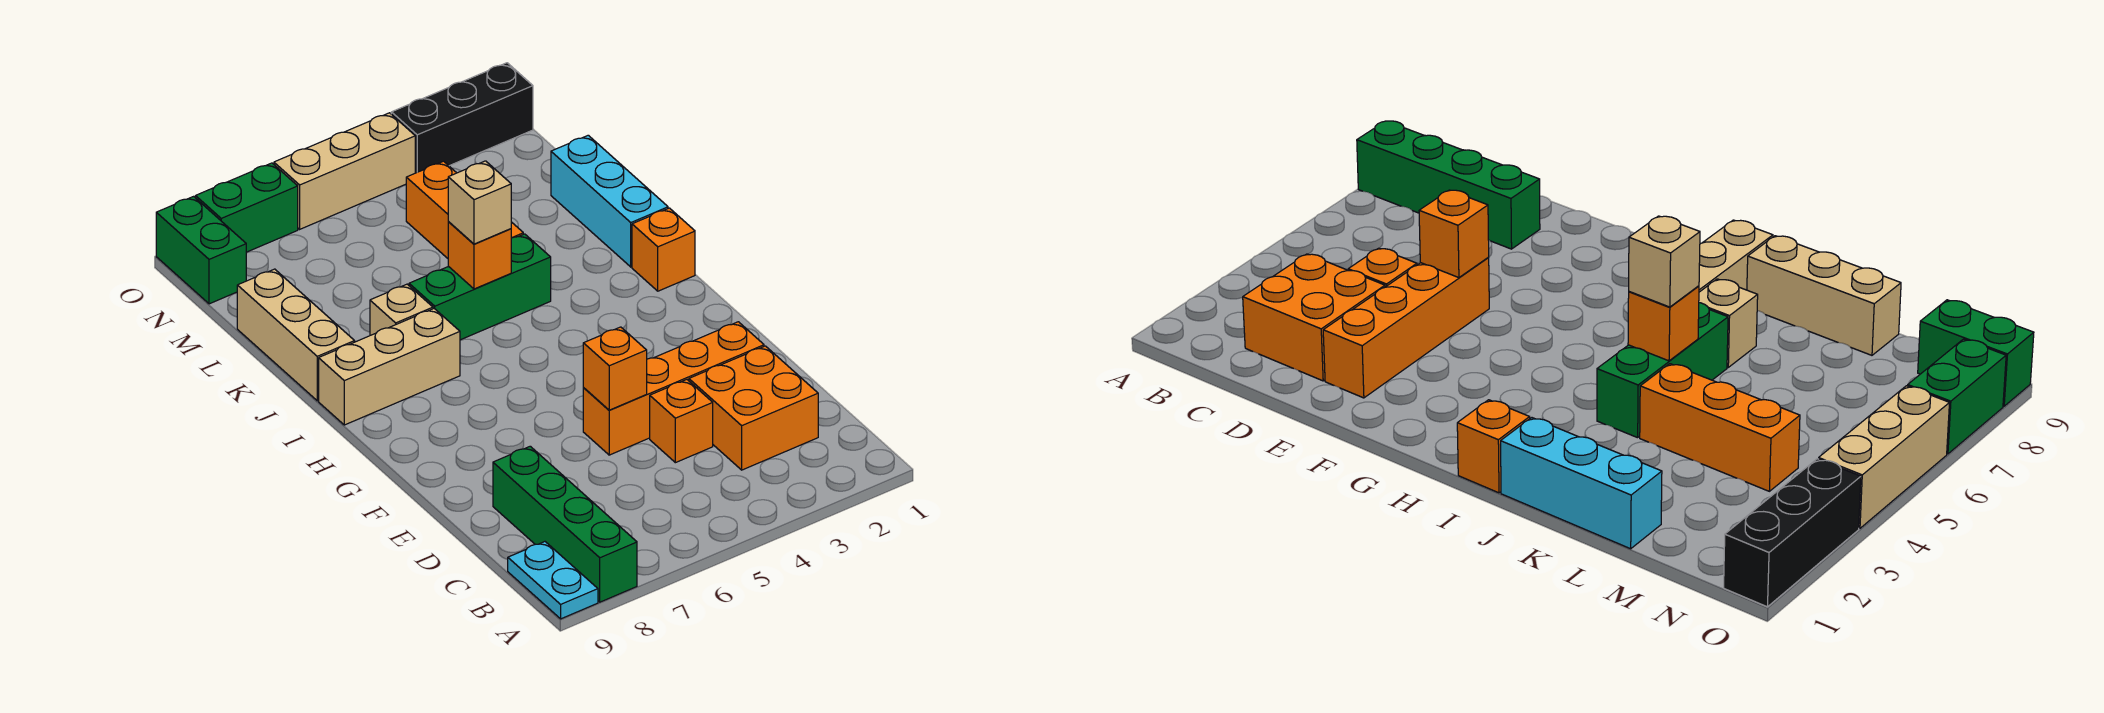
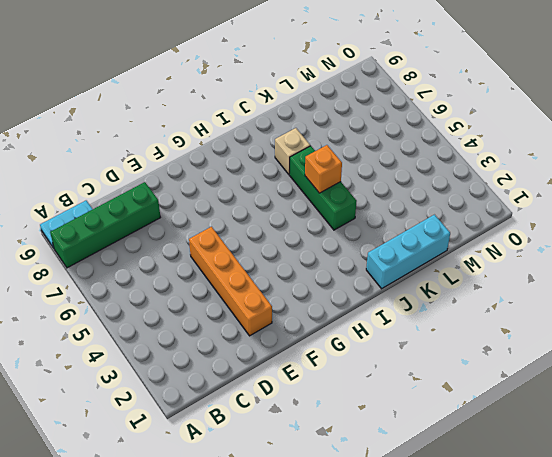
none -> orange 2x2 brick [689,346,818,470]
none -> orange 1x1 brick [650,380,713,463]
none -> orange 1x1 brick [632,208,695,291]

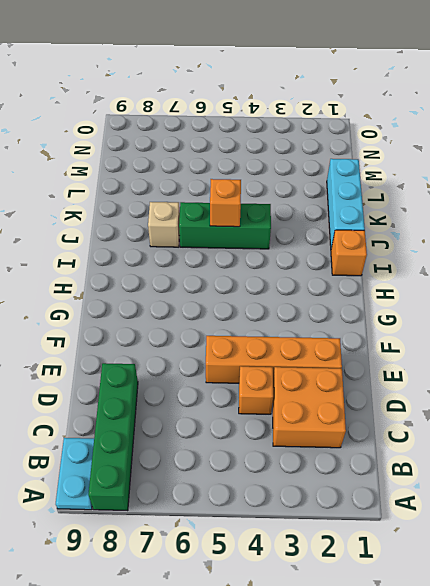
none -> tan 1x3 brick [319,309,460,425]
none -> tan 1x3 brick [237,269,355,401]
none -> orange 1x3 brick [406,161,523,258]

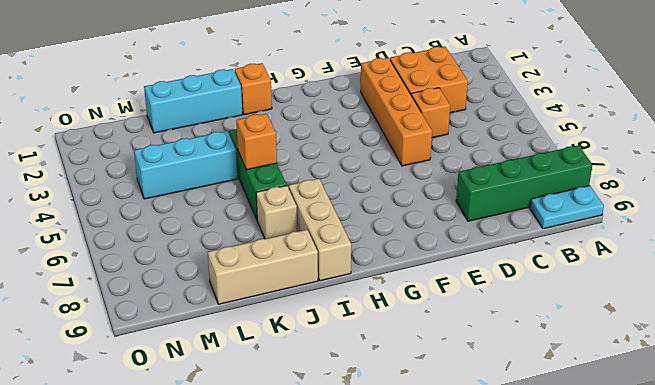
cyan 1x3 brick [134,131,237,199] -> orange 1x3 brick [406,161,523,258]
none -> green 1x2 brick [156,197,246,304]
none -> black 1x3 brick [391,63,533,173]
none -> tan 1x3 brick [274,113,415,229]

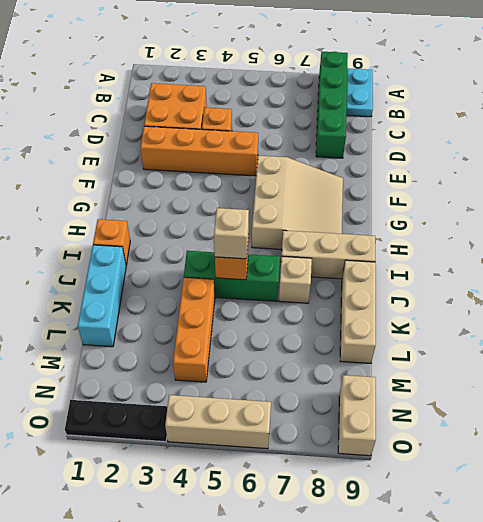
tan 3x3 slope [252,156,343,249] -> none
tan 1x2 brick [338,375,376,456] -> green 1x2 brick [156,197,246,304]
black 1x3 plate [65,400,168,442] -> black 1x3 brick [391,63,533,173]
none -> green 1x2 brick [195,163,298,252]
none -> orange 1x1 brick [583,327,647,410]

